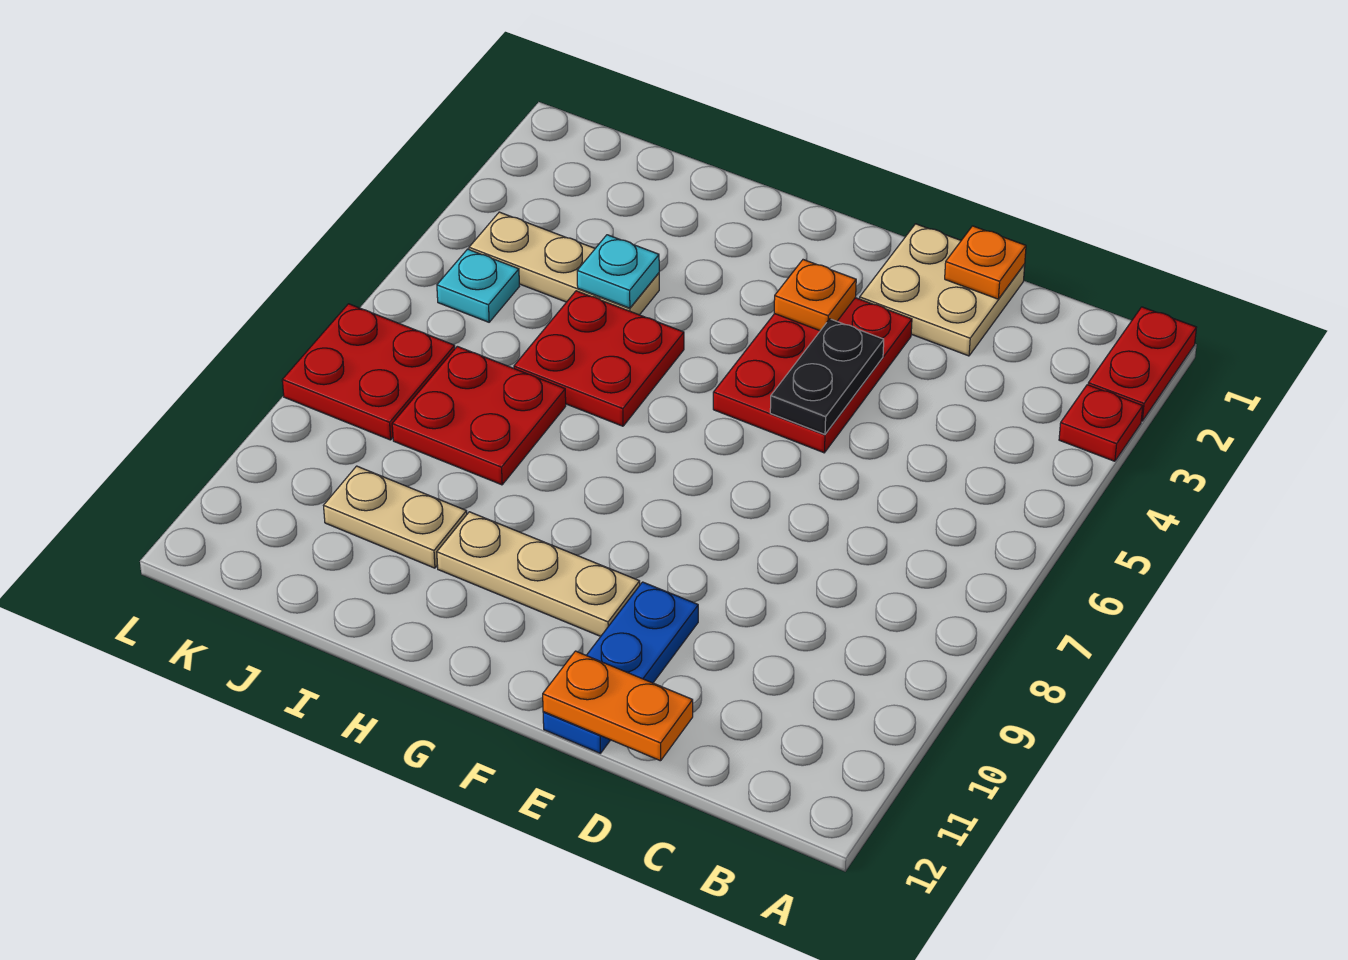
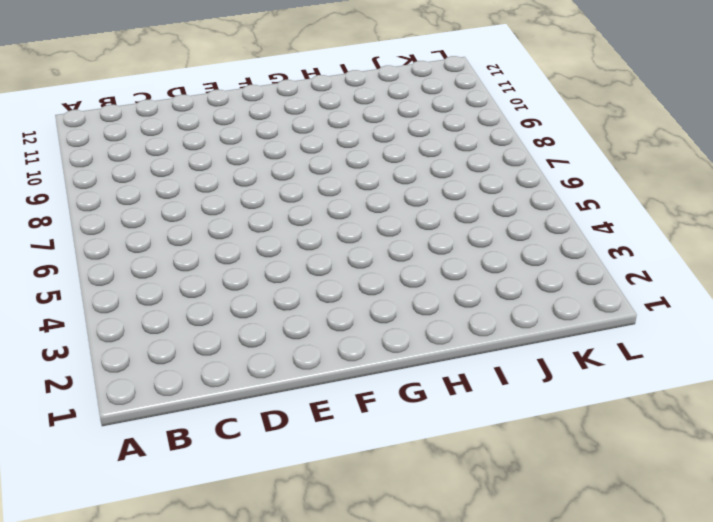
none -> red 1x2 plate [1088,307,1196,421]
none -> red 1x1 plate [1059,385,1143,461]
none -> tan 2x2 plate [860,224,1025,356]

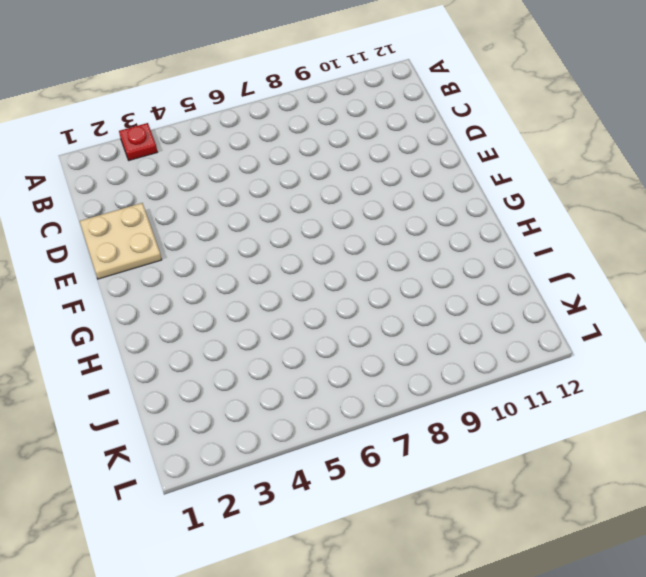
none -> red 1x2 plate [1088,307,1196,421]
none -> red 2x3 plate [713,298,912,453]
none -> blue 1x3 plate [543,582,698,753]

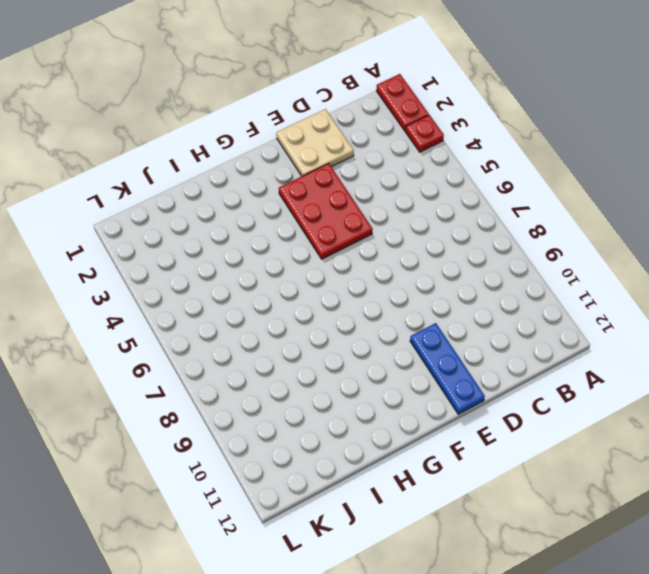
none -> tan 1x3 plate [437,512,640,636]
none -> red 2x2 plate [514,291,684,426]
none -> tan 1x3 plate [469,212,659,315]

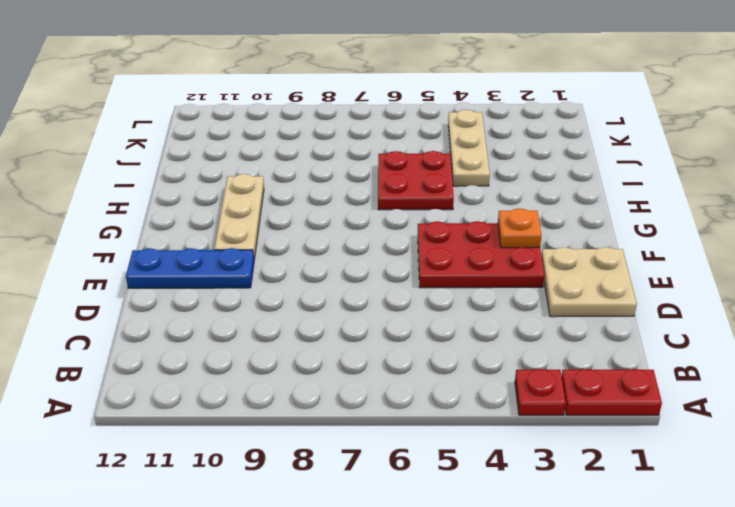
none -> red 2x2 plate [392,346,566,485]
none -> tan 1x2 plate [324,466,467,568]
none -> cyan 1x1 plate [437,249,519,322]

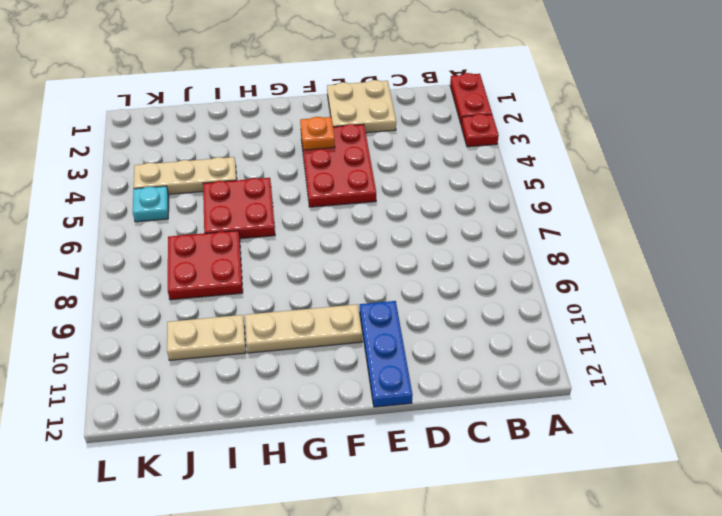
none -> red 2x2 plate [282,304,455,440]
none -> orange 1x1 plate [945,226,1026,299]
none -> orange 1x2 plate [543,651,693,761]

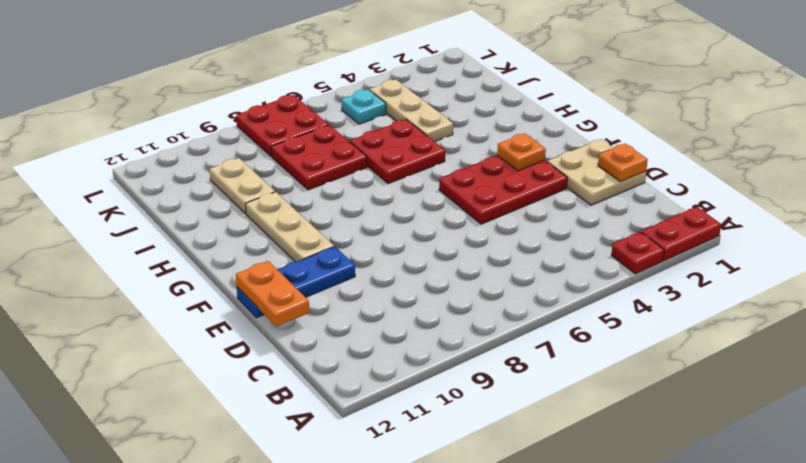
none -> black 1x2 plate [770,319,884,434]
none -> cyan 1x1 plate [577,235,659,308]

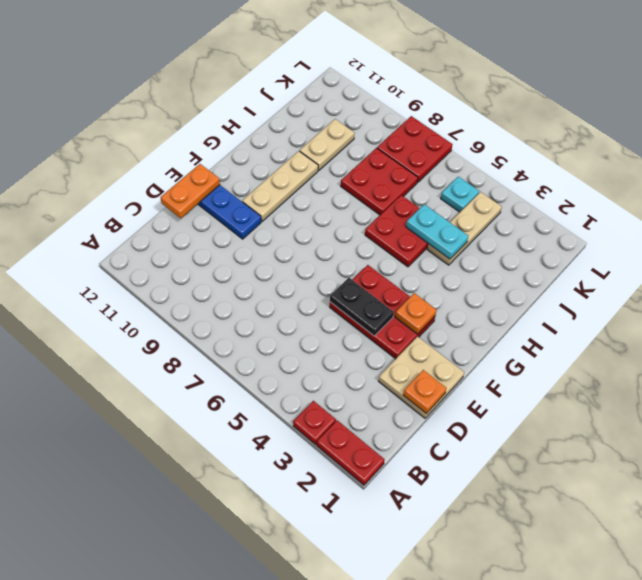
cyan 1x2 plate [406,204,468,259] -> cyan 1x1 plate [577,235,659,308]

